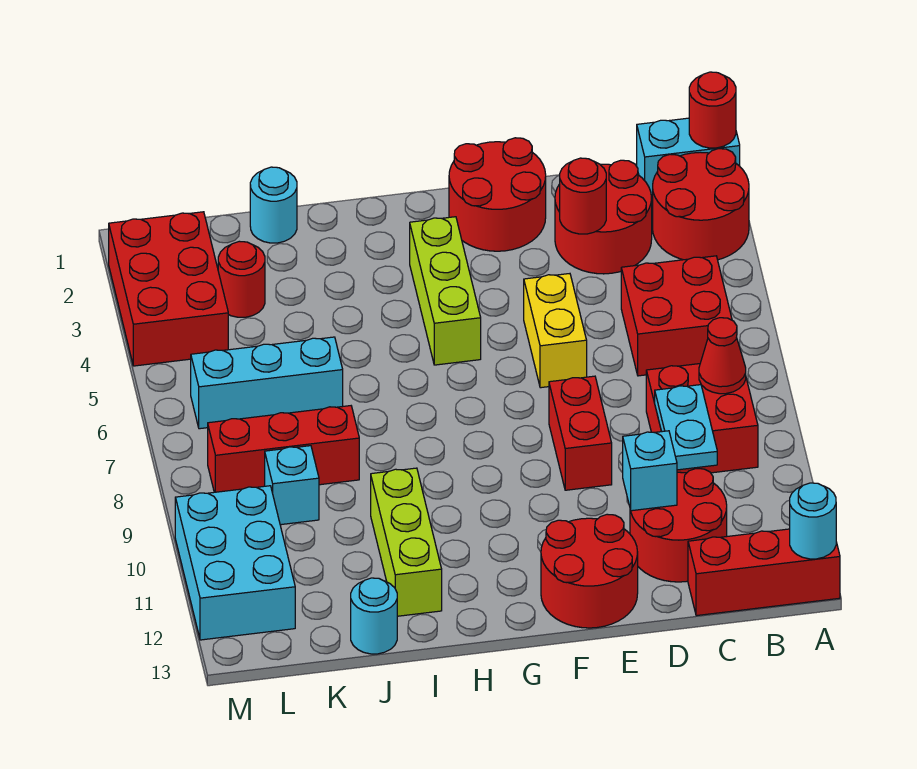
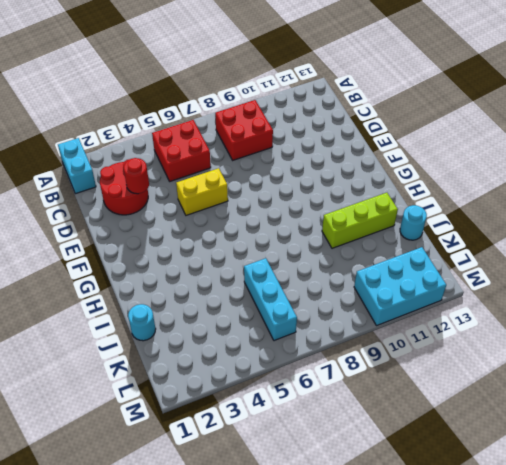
none -> red 2x2 round brick [653,149,749,260]
none -> red 1x3 brick [688,529,840,616]
none -> red 2x2 round brick [630,469,727,582]

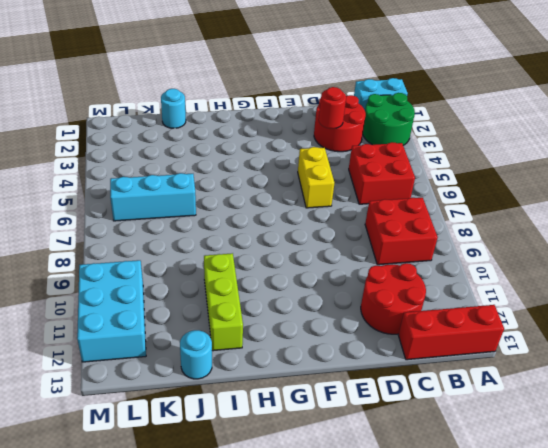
green 2x2 round brick [363,93,415,145] -> red 2x2 round brick [653,149,749,260]
none -> red 2x2 round brick [449,138,546,251]
none -> red 1x2 brick [549,376,612,490]
none -> red 2x2 round brick [541,514,638,628]

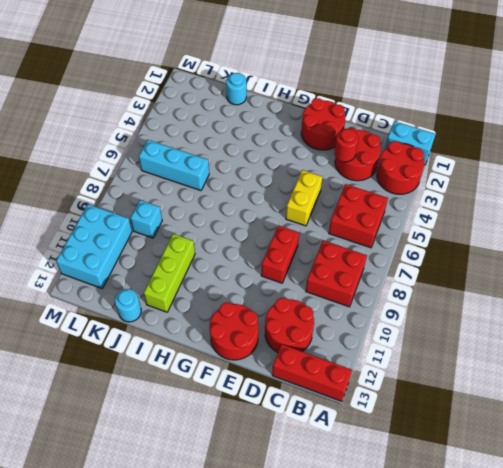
none -> lime 1x3 brick [410,217,481,365]
none -> red 1x3 brick [208,406,359,492]
none -> red 1x1 round brick [218,241,265,317]

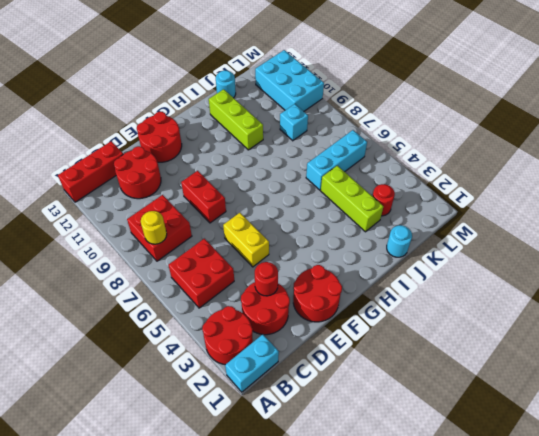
yellow 1x1 round brick [141,211,167,244] -> red 1x1 cone [699,318,746,394]
lime 1x3 brick [321,166,383,232] -> lime 1x3 brick moved to [410,217,481,365]
none -> red 1x3 brick [208,406,359,492]
none -> red 2x3 brick [109,212,228,366]
none -> red 1x1 round brick [689,72,736,148]

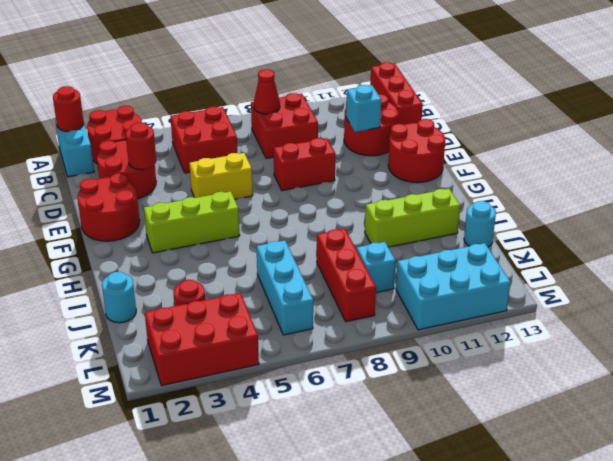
none -> cyan 1x1 round brick [790,483,836,559]
none -> cyan 1x2 plate [655,385,717,470]

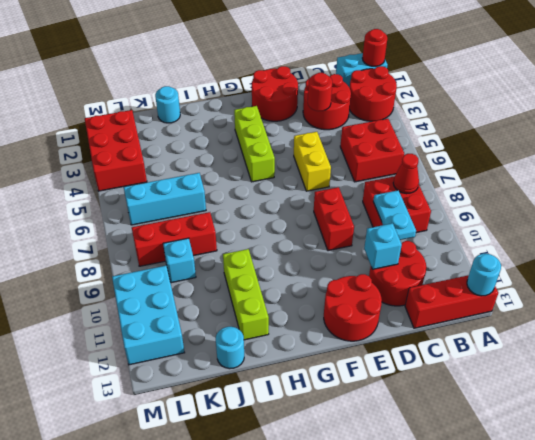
none -> red 1x1 round brick [218,241,265,317]

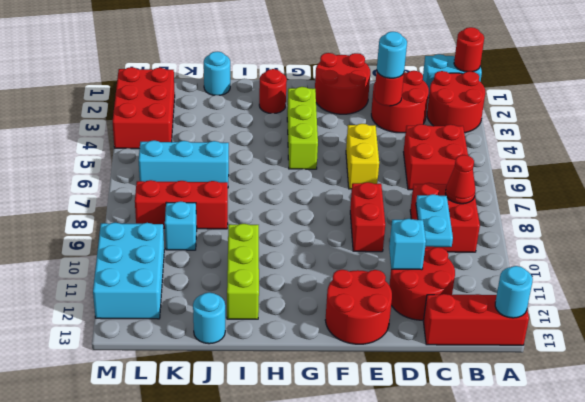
cyan 1x1 round brick [377,32,407,78] -> none
red 1x1 round brick [259,69,287,113] -> red 1x1 round brick moved to [218,241,265,317]

